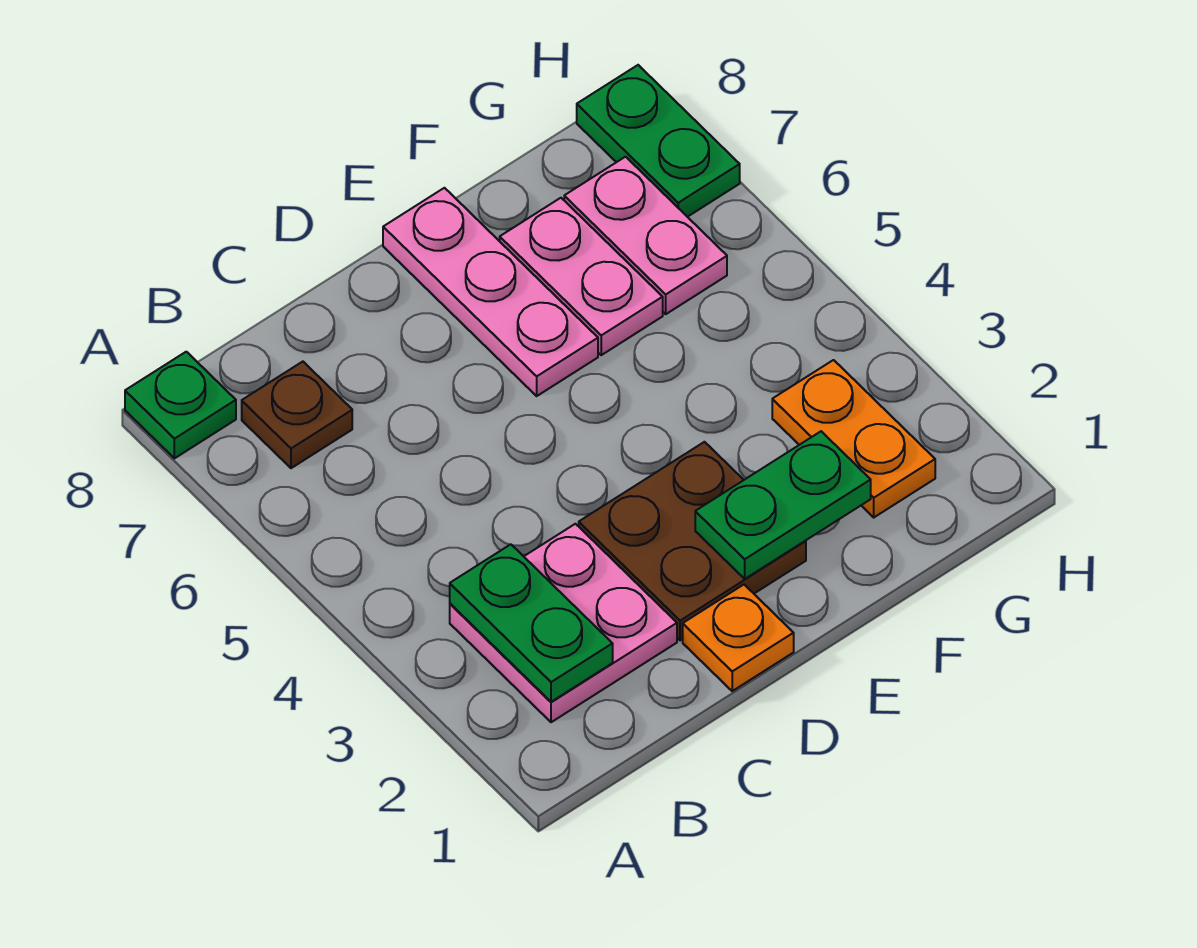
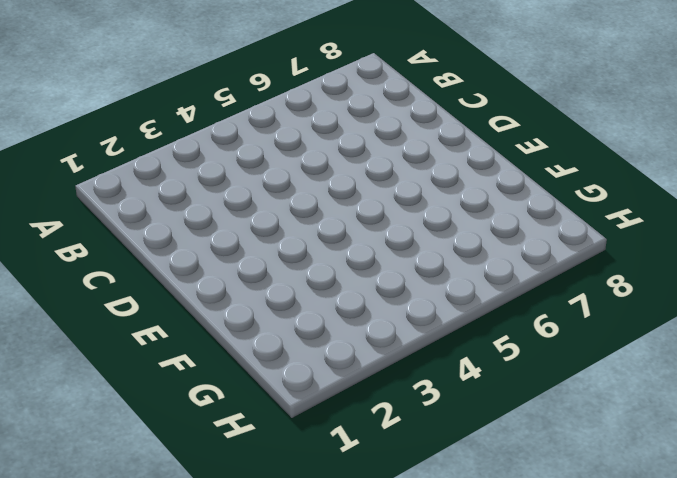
none -> green 1x1 plate [125,352,236,458]
none -> pink 2x2 plate [450,524,677,722]
none -> brown 1x1 plate [242,362,352,468]

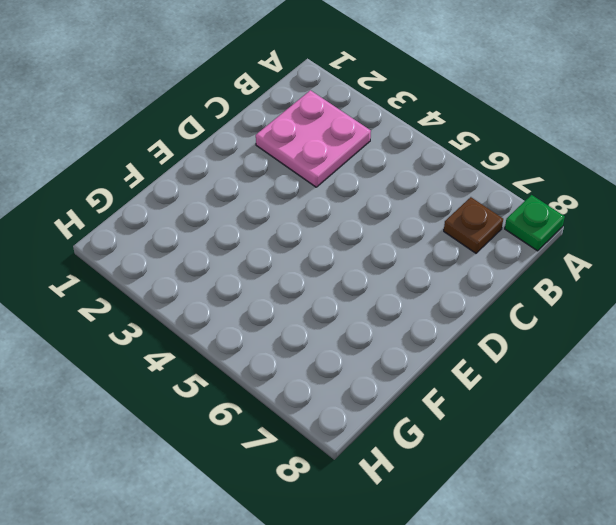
none -> orange 1x1 plate [683,585,794,691]
none -> brown 2x2 plate [579,442,806,640]
none -> pink 1x3 plate [383,188,598,396]

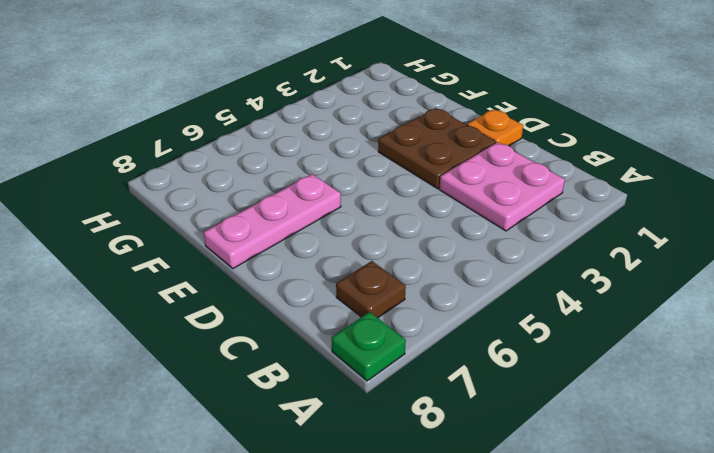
none -> pink 1x2 plate [500,198,663,355]
none -> orange 1x2 plate [772,360,935,517]
none -> pink 1x2 plate [564,157,727,314]

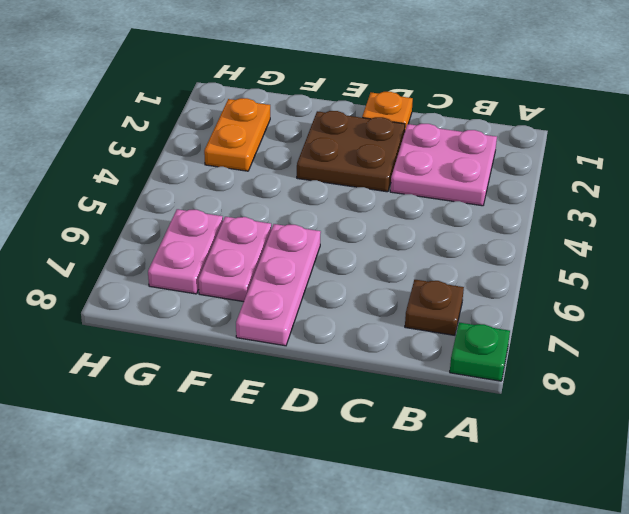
none -> green 1x2 plate [577,65,740,217]
none -> green 1x2 plate [450,544,613,702]
none -> green 1x2 plate [695,431,871,579]

